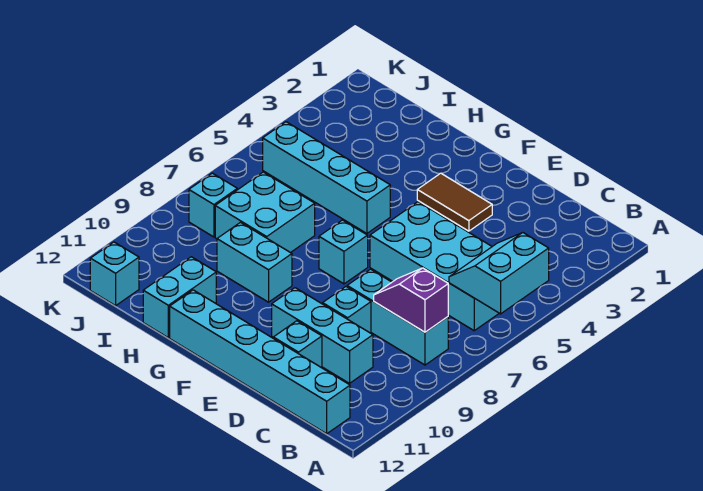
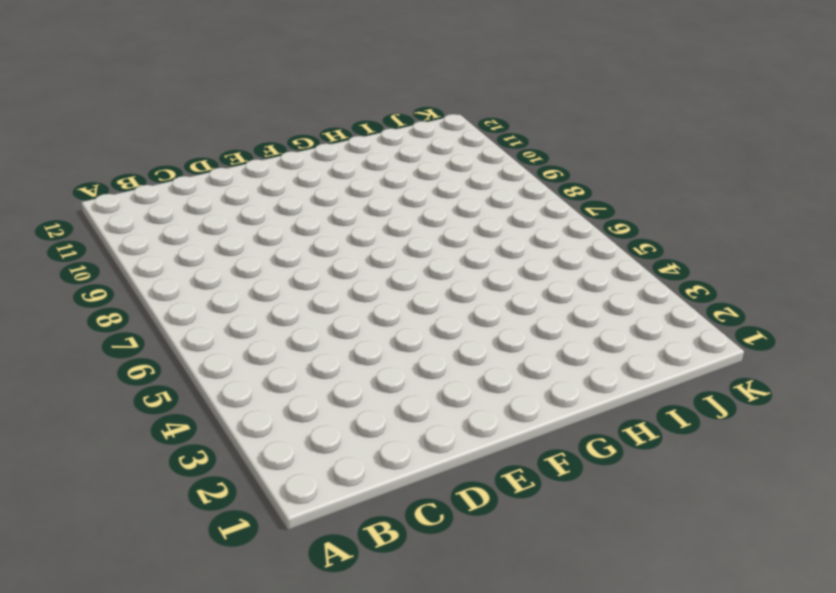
none -> cyan 2x4 brick [370,202,499,331]
none -> cyan 1x3 brick [347,269,448,365]
none -> cyan 1x6 brick [170,290,350,434]

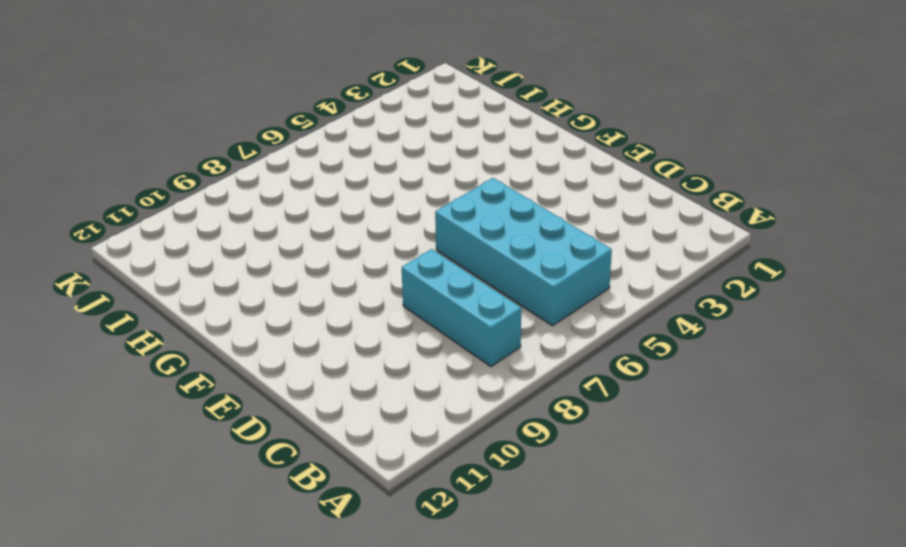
none -> cyan 1x6 brick [170,290,350,434]
none -> cyan 1x3 brick [272,288,373,383]
none -> cyan 1x1 brick [323,287,371,333]

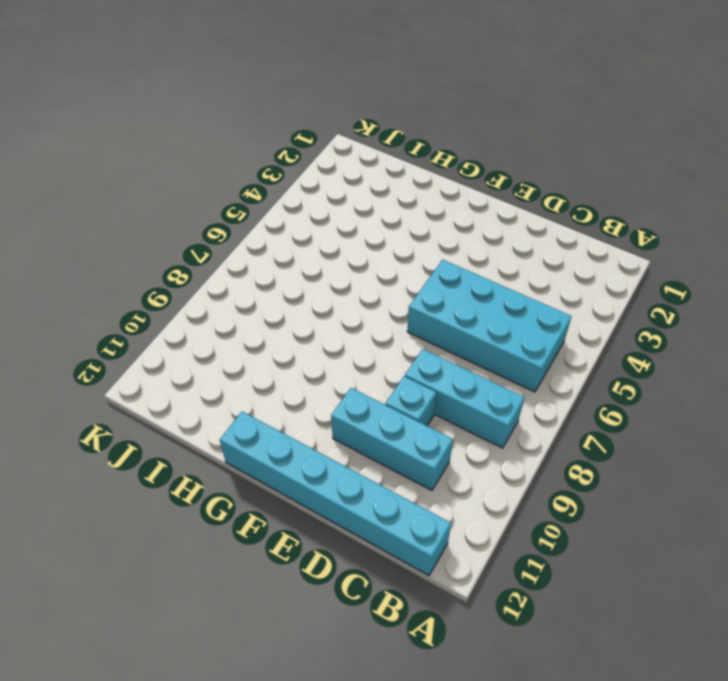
none -> cyan 1x1 brick [273,321,322,368]
none -> brown 1x2 tile [417,173,492,231]
none -> cyan 1x1 brick [319,220,368,284]

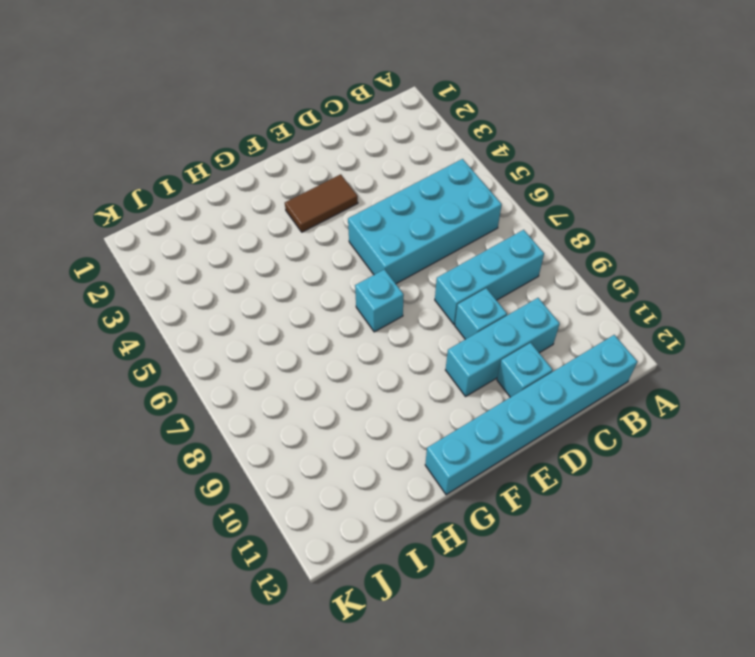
none -> cyan 1x4 brick [263,122,390,233]
none -> cyan 1x2 brick [217,222,292,302]
none -> cyan 2x2 brick [215,172,315,253]

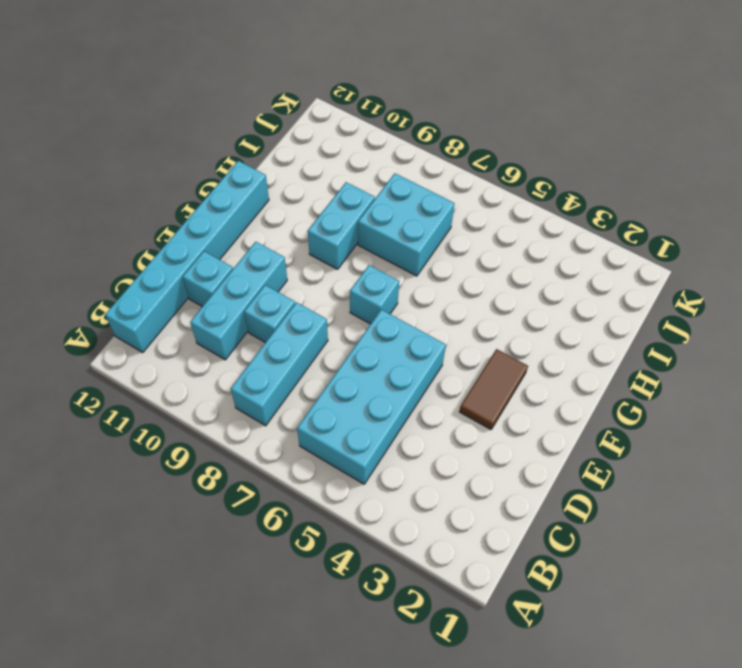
none -> cyan 1x4 brick [263,122,390,233]
none -> cyan 1x2 brick [143,257,216,338]
none -> cyan 1x1 brick [189,173,237,237]

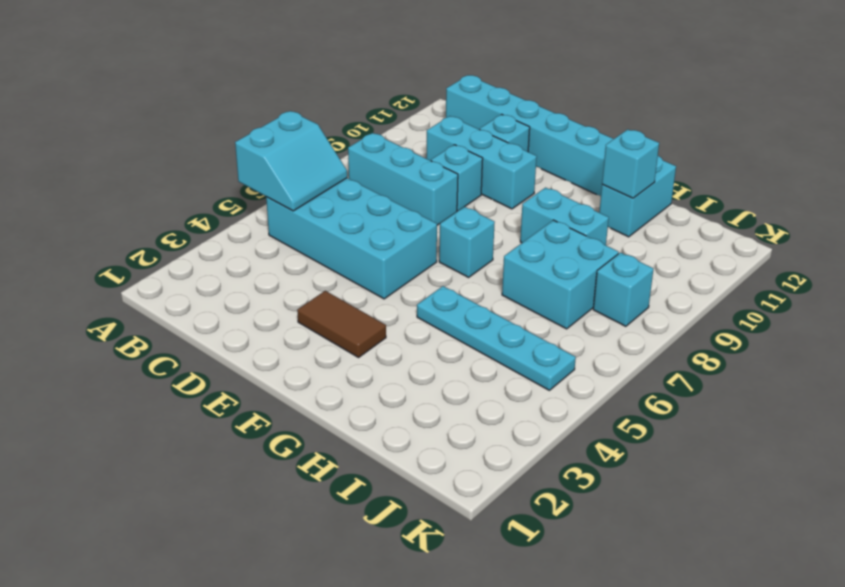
cyan 1x4 plate [417,286,576,390] -> cyan 1x4 brick [263,122,390,233]
cyan 1x1 brick [602,129,659,198] -> cyan 1x1 brick moved to [90,242,139,306]
none -> purple 1x2 slope [374,268,448,332]

